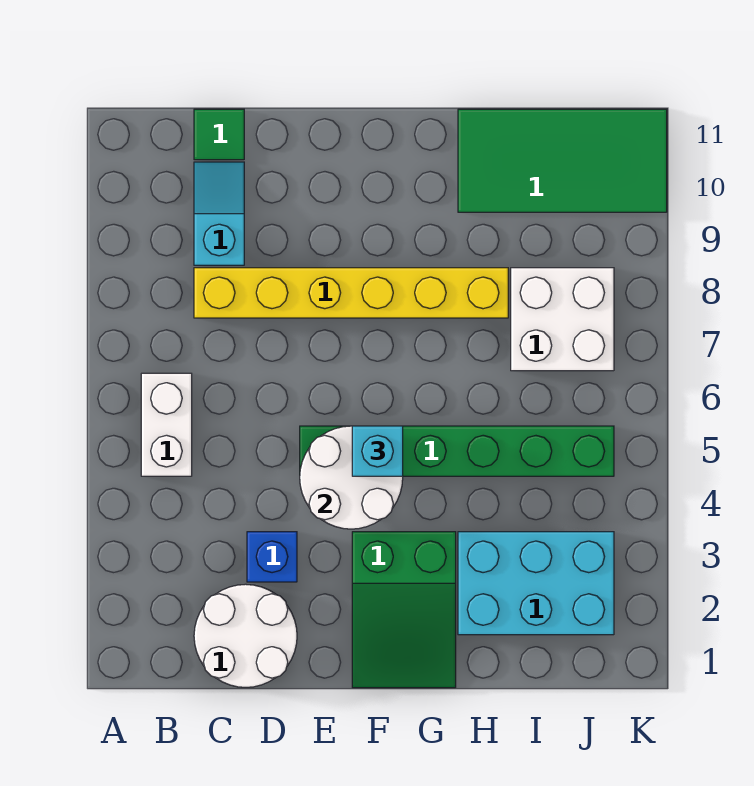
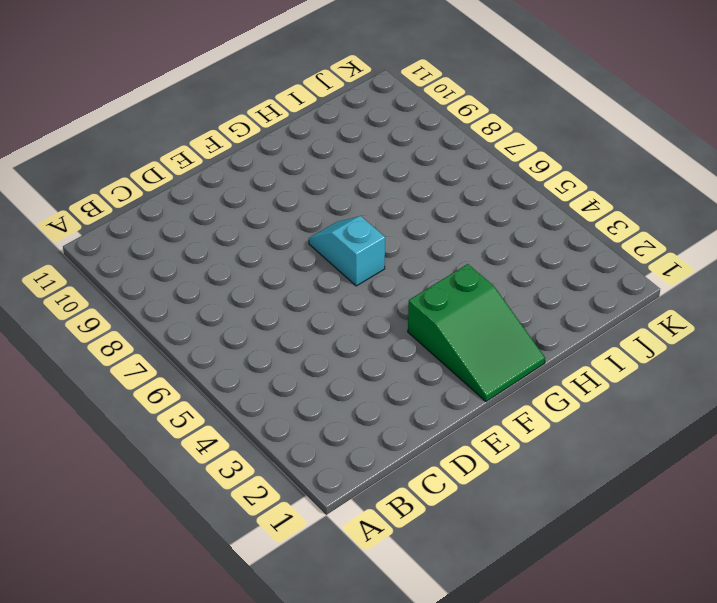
cyan 1x2 slope [309,216,385,286] -> cyan 1x2 slope moved to [194,162,244,265]
none -> white 1x2 brick [141,373,192,476]
none -> white 2x2 round brick [194,584,297,687]
none -> yellow 1x6 brick [194,268,508,318]

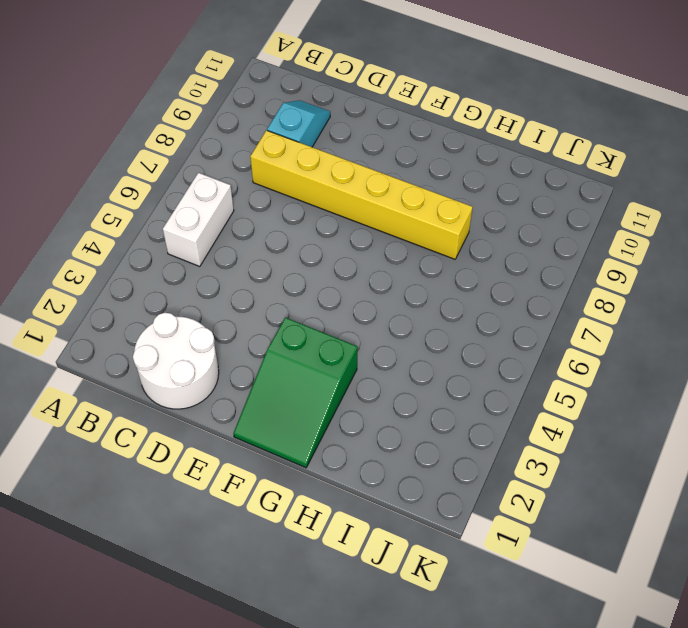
none -> green 1x1 tile [194,109,244,160]
none -> blue 1x1 brick [247,532,297,582]
none -> green 1x6 brick [300,426,614,476]

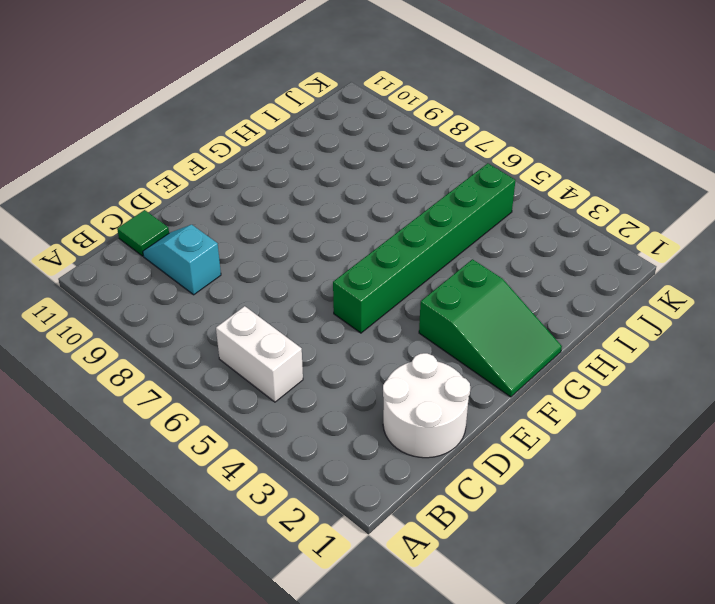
none -> yellow 1x6 brick [194,268,508,318]
none -> blue 1x1 brick [247,532,297,582]
none -> cyan 2x3 brick [458,532,614,635]

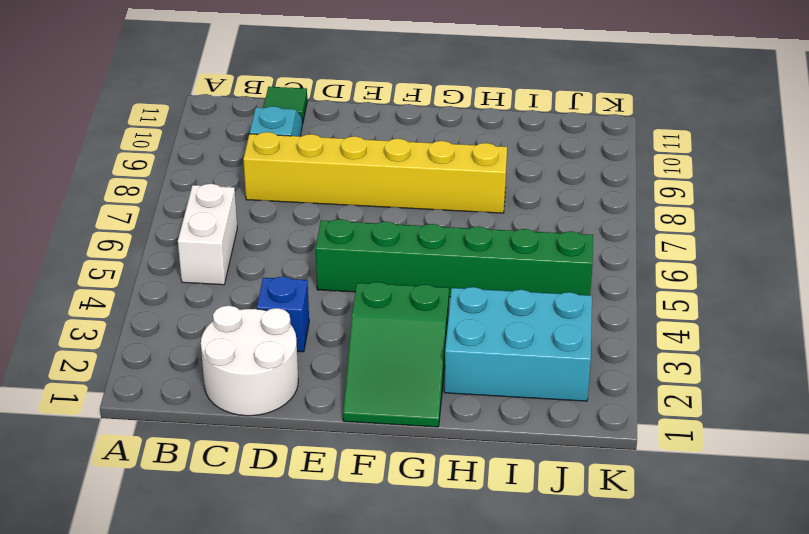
none -> green 2x4 tile [458,109,667,212]
none -> white 2x2 brick [511,268,614,371]
none -> white 2x2 round brick [300,426,403,529]

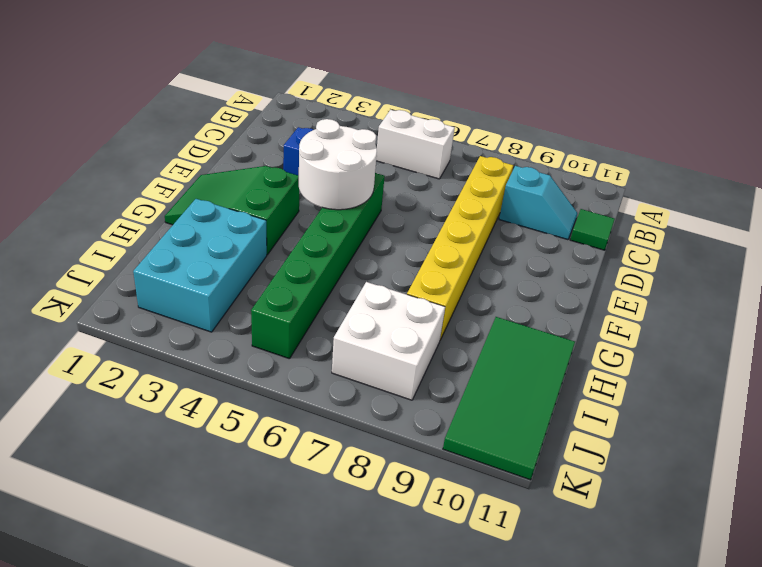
none -> white 2x2 round brick [194,584,297,687]
none -> cyan 1x1 brick [352,426,403,476]

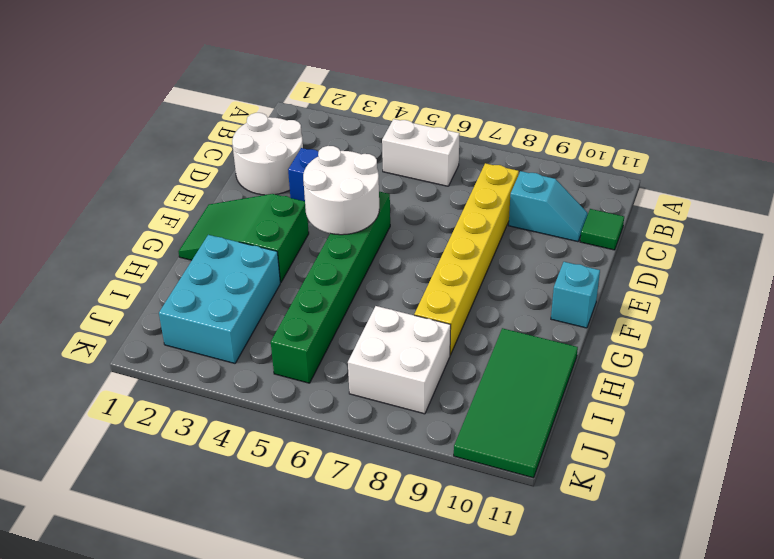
cyan 1x1 brick [551,262,600,328] -> cyan 1x1 brick moved to [352,426,403,476]

